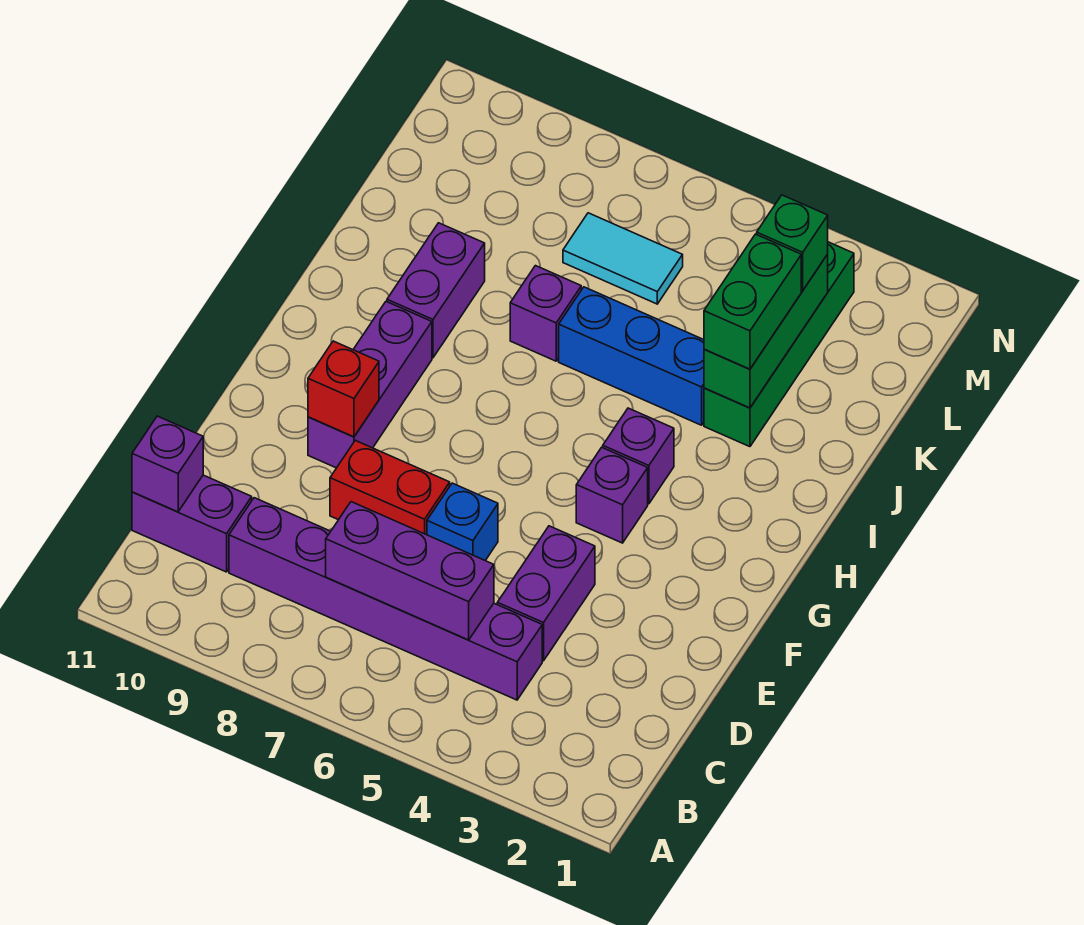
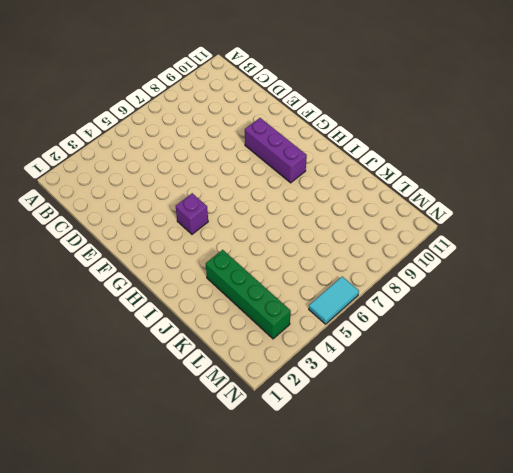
cyan 1x2 tile [309,277,359,324] -> cyan 1x2 tile moved to [563,213,683,304]
none -> purple 1x6 brick [229,498,542,700]
none -> purple 1x2 brick [132,475,252,572]
none -> purple 1x2 brick [497,526,595,661]

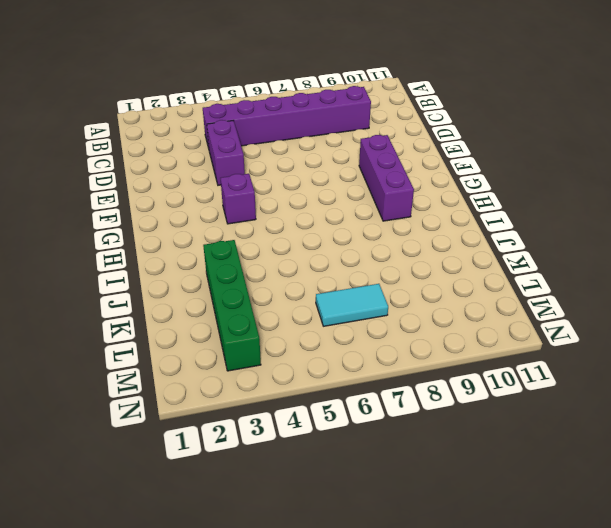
none -> purple 1x2 brick [132,475,252,572]
none -> blue 1x1 brick [427,483,498,561]
none -> red 1x2 brick [330,440,450,535]

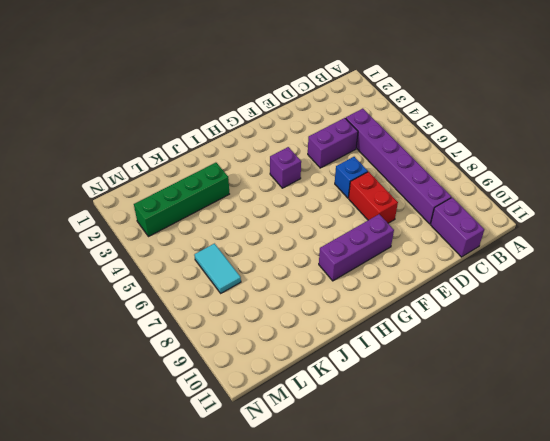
none -> purple 1x1 brick [603,408,674,504]
none -> purple 1x2 brick [387,223,485,358]
none -> blue 1x3 brick [559,287,704,425]

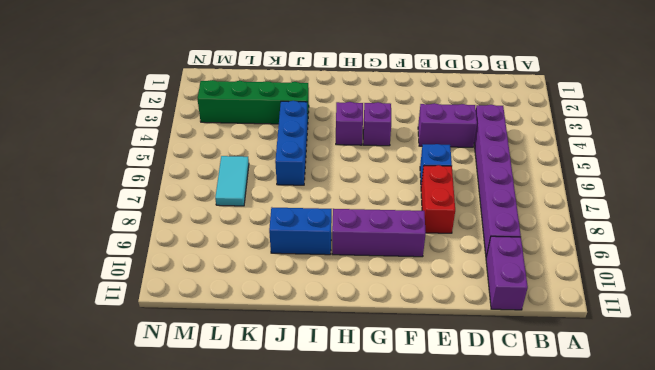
blue 1x2 brick [269,208,332,255] -> purple 1x2 brick [387,223,485,358]
none -> purple 1x1 brick [510,266,581,361]
none -> purple 1x3 brick [326,502,494,640]
none -> purple 1x1 brick [132,416,203,512]

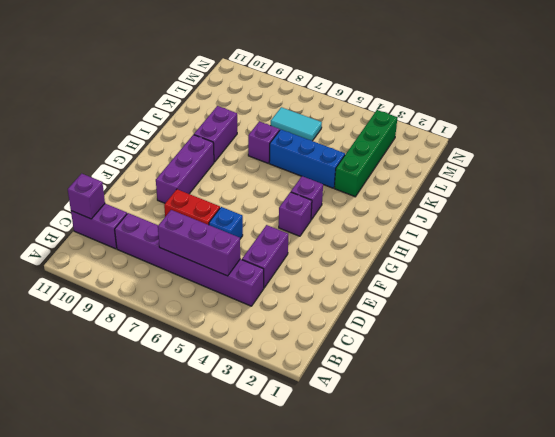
none -> red 1x1 brick [308,341,379,437]
none -> green 1x3 brick [704,254,828,408]
none -> green 1x2 brick [704,234,801,369]

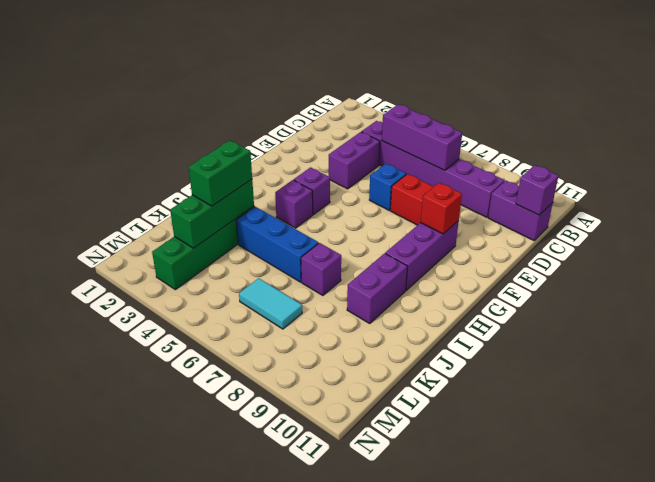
none -> green 1x1 brick [757,195,828,291]

